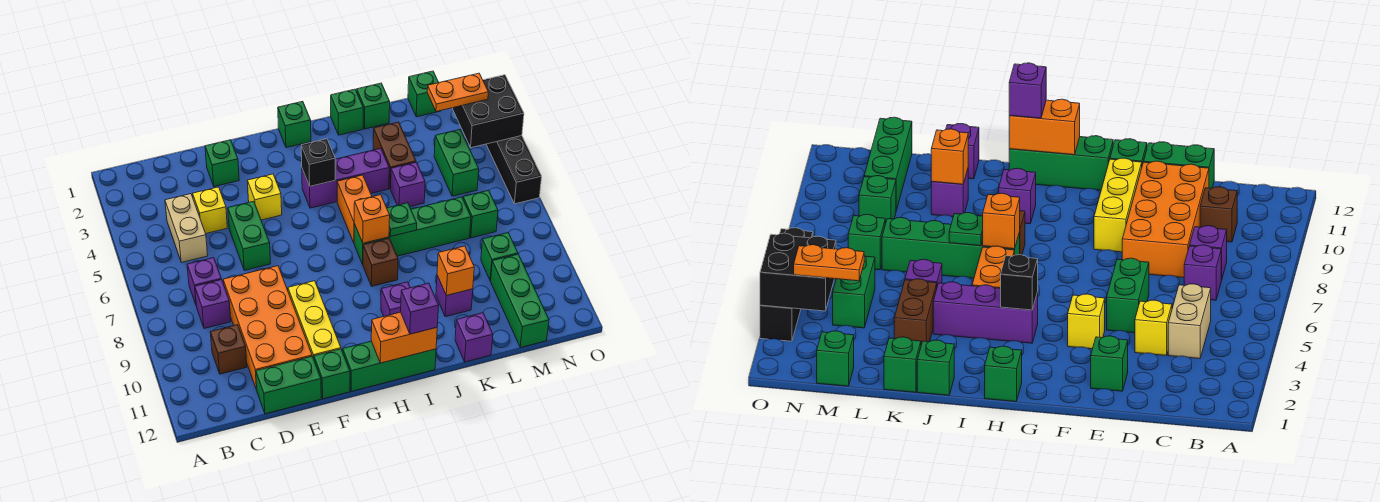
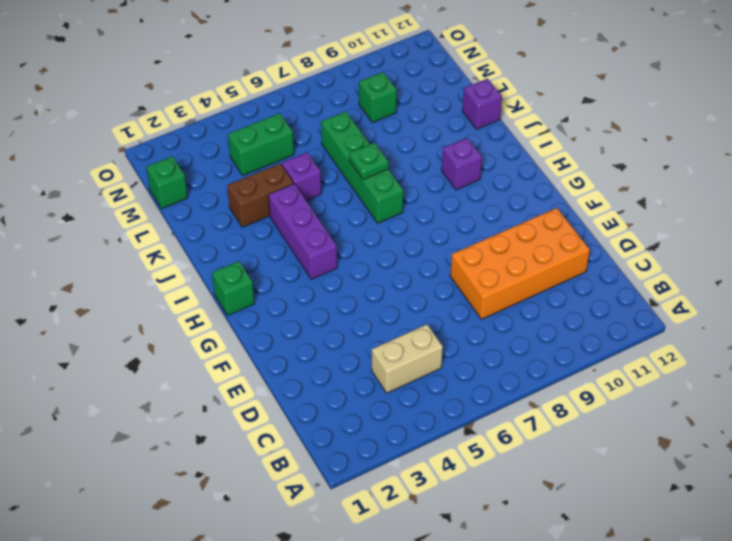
none -> purple 1x1 brick [187,258,222,304]
none -> purple 1x1 brick [195,280,231,328]
none -> brown 1x1 brick [210,325,247,374]
none -> yellow 1x1 brick [193,187,227,234]

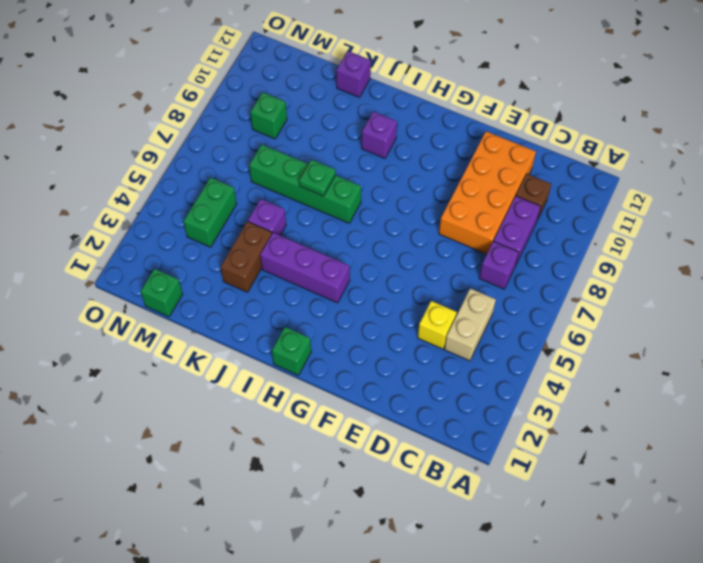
purple 1x2 brick [494,196,541,264] -> purple 1x1 brick [195,280,231,328]
none -> green 1x2 brick [256,357,321,414]
none -> green 1x1 brick [205,140,239,187]
none -> green 1x2 brick [228,201,271,270]
none -> yellow 1x1 brick [247,174,282,220]

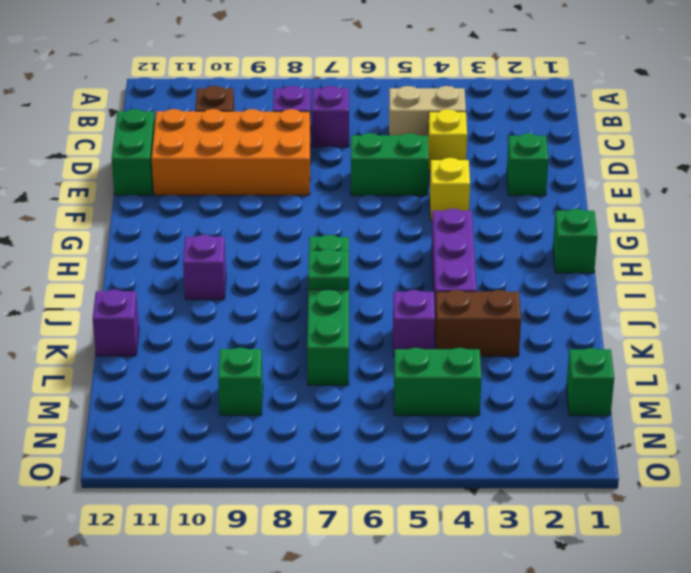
none -> yellow 1x3 brick [288,281,341,359]
none -> green 1x1 brick [314,349,350,399]
none -> green 1x3 brick [343,341,436,391]
none -> orange 1x2 brick [337,175,372,243]

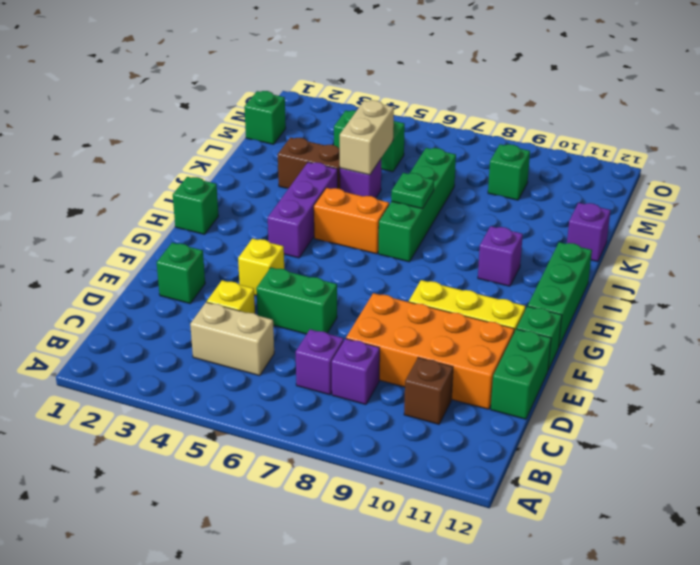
tan 1x2 brick [340,100,394,175] -> none
none -> brown 1x1 brick [363,238,398,286]
none -> green 1x1 brick [331,89,363,135]
none -> green 1x1 brick [357,83,390,129]
none -> purple 1x1 brick [436,275,473,317]

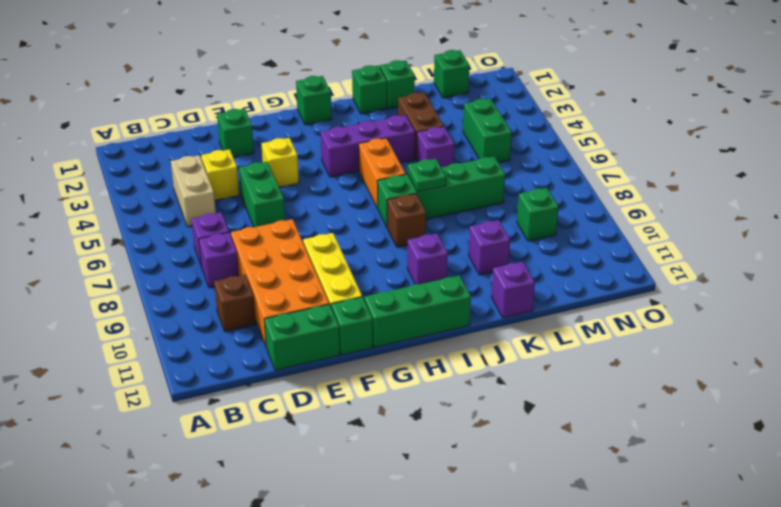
none -> green 1x1 brick [463,190,498,238]
none -> green 1x3 brick [491,254,549,348]
none -> black 1x4 brick [486,136,542,204]
none -> black 1x1 brick [301,139,335,186]

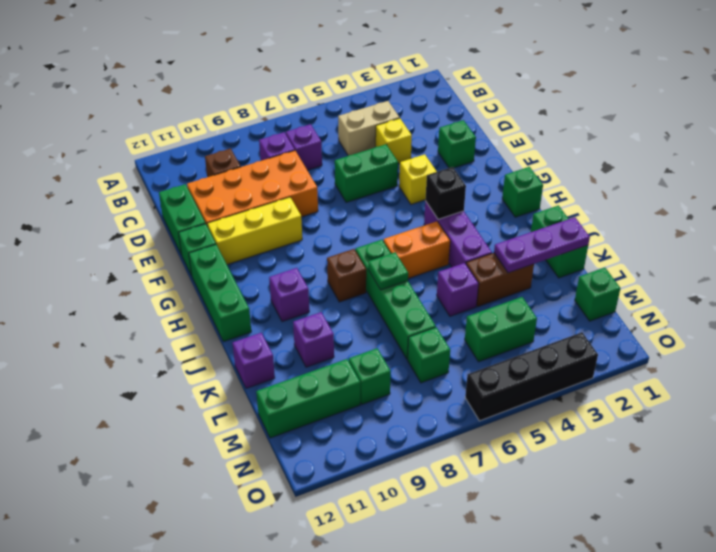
purple 1x3 plate [494,217,590,273] -> none
none -> orange 1x2 brick [371,312,437,363]
none -> orange 1x1 brick [354,195,390,243]
none -> orange 1x1 brick [437,246,474,295]
none -> black 2x2 brick [453,75,524,148]

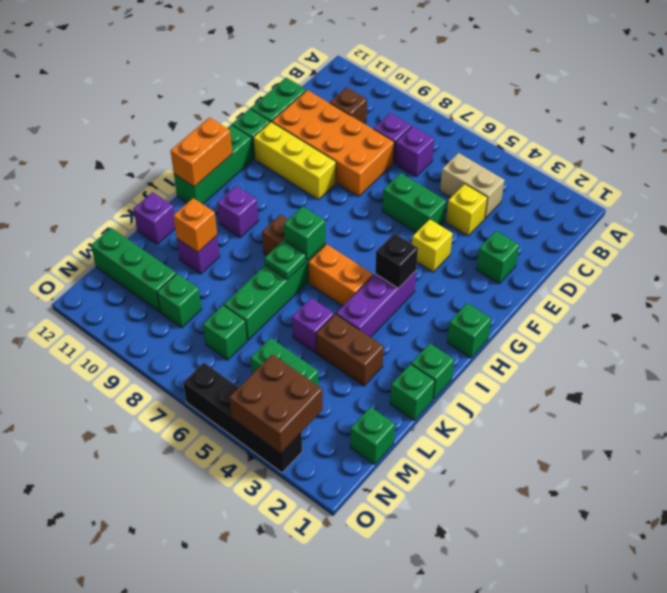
green 1x1 brick [284,206,325,261] -> orange 1x1 brick [354,195,390,243]
brown 2x2 brick [229,354,323,453] -> black 2x2 brick [453,75,524,148]
none -> purple 1x1 brick [401,283,439,334]
none -> orange 1x2 plate [427,73,488,111]

